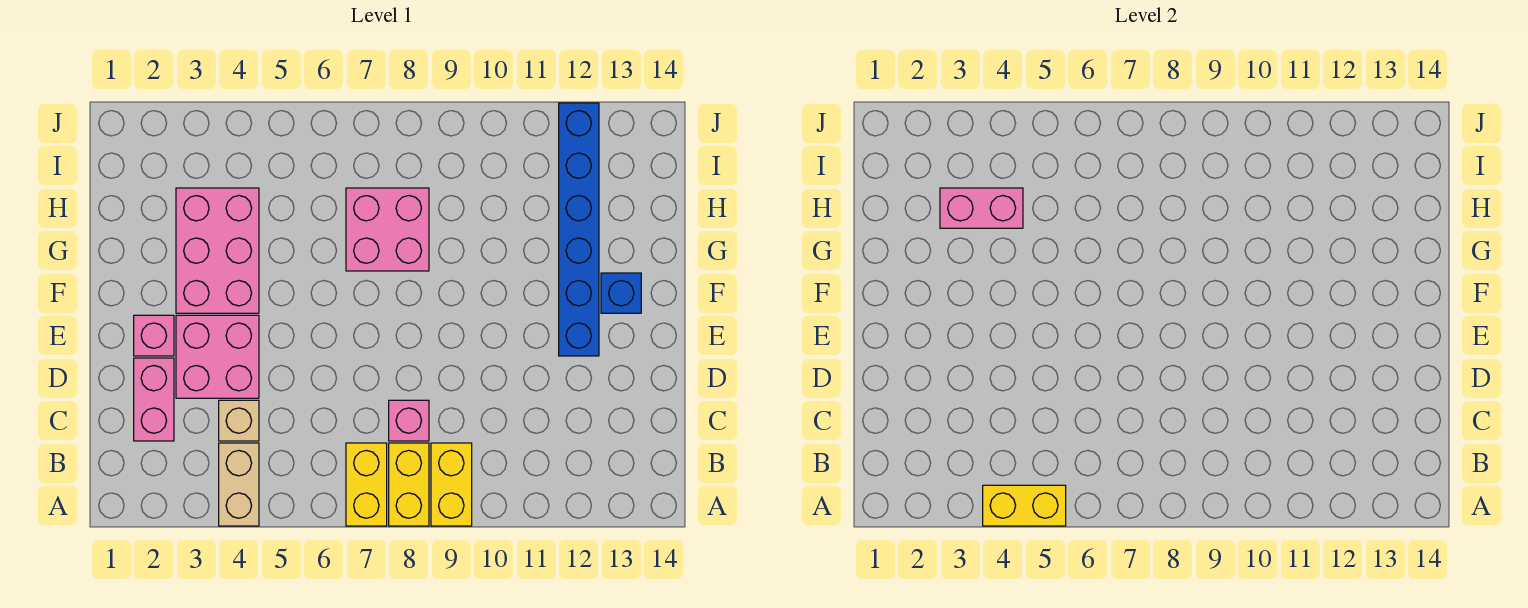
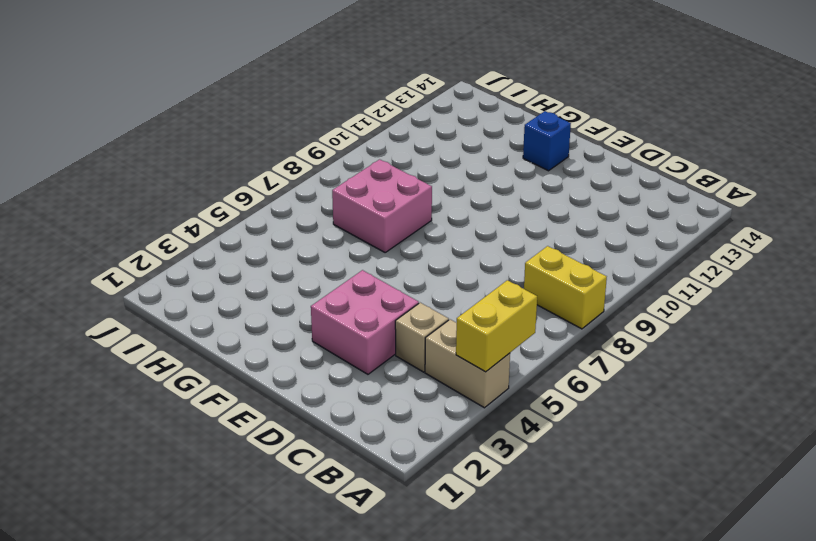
none -> yellow 1x2 brick [346,443,387,526]
none -> yellow 1x2 brick [431,443,472,526]
none -> pink 1x2 brick [134,358,174,441]

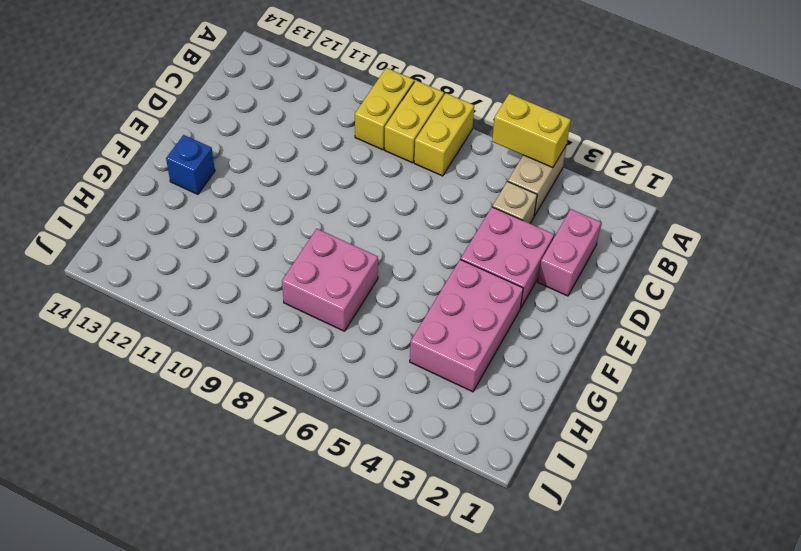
none -> pink 1x1 brick [389,400,429,441]
none -> pink 1x1 brick [134,315,174,356]
none -> blue 1x6 brick [559,103,599,356]

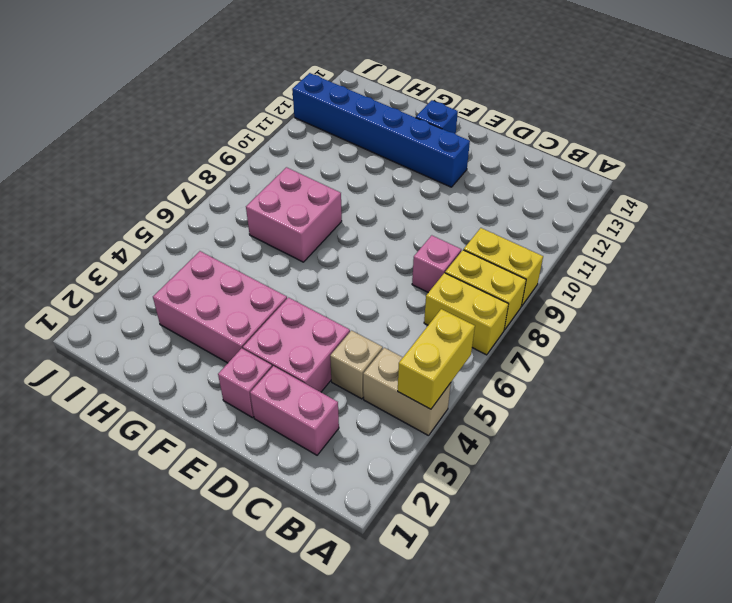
none -> pink 1x2 brick [940,188,1023,228]

